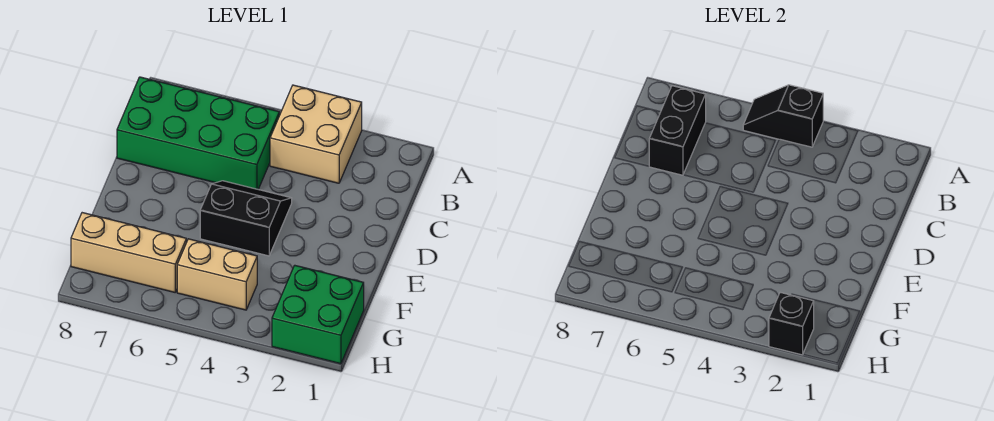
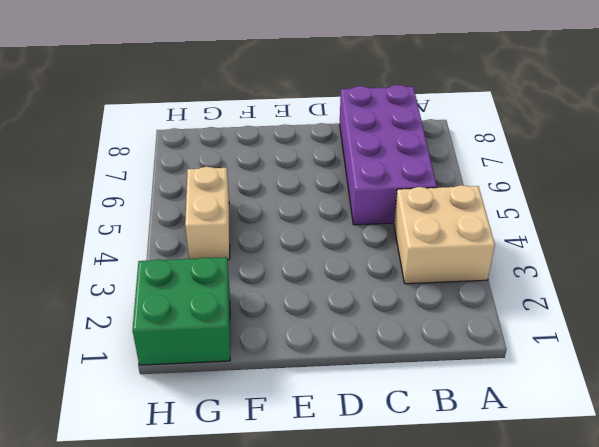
purple 2x4 brick [340,85,437,225] -> green 2x4 brick [117,77,279,189]
none -> black 2x2 slope [200,181,292,256]
none -> tan 1x3 brick [71,213,186,292]

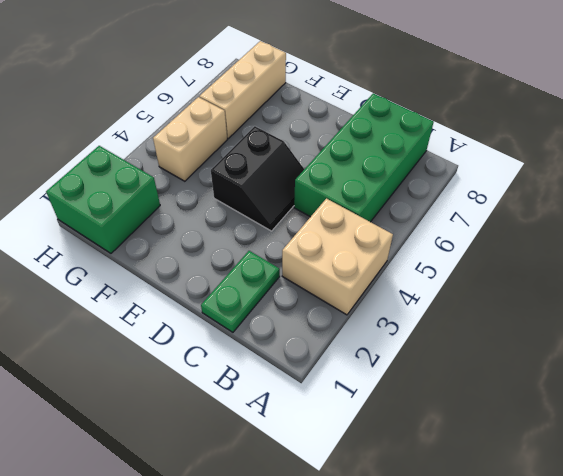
green 1x2 plate [201,251,280,332] -> none
none -> black 1x2 slope [743,85,823,147]
none -> black 1x2 brick [649,86,706,175]

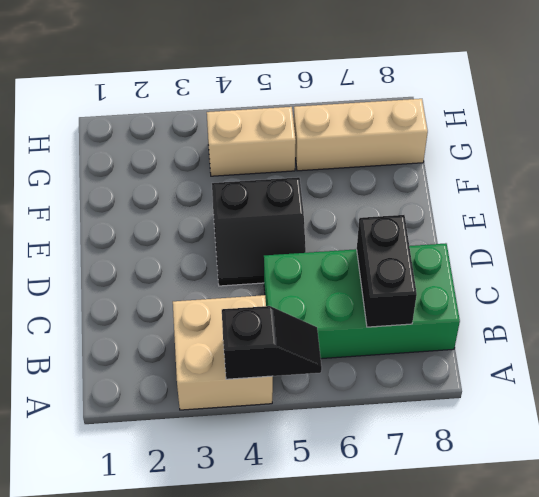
none -> green 2x2 brick [272,265,364,364]
none -> black 1x1 brick [769,292,814,355]

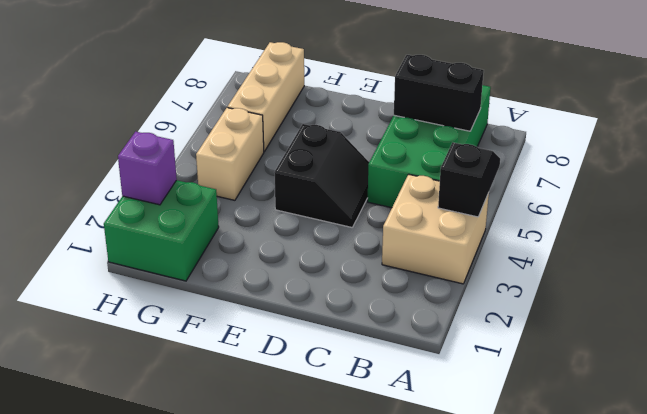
purple 1x1 brick [118,132,177,205] -> black 1x1 brick [769,292,814,355]

